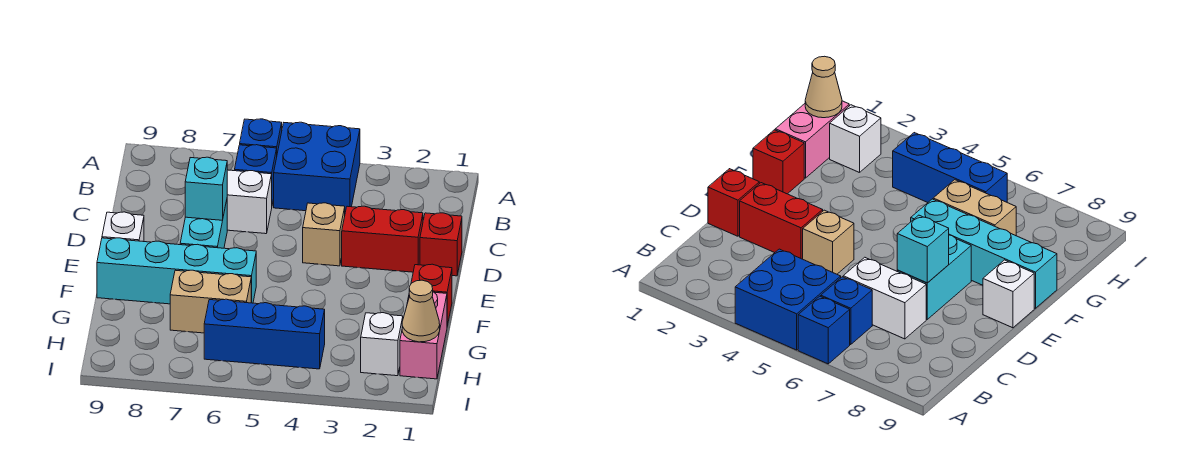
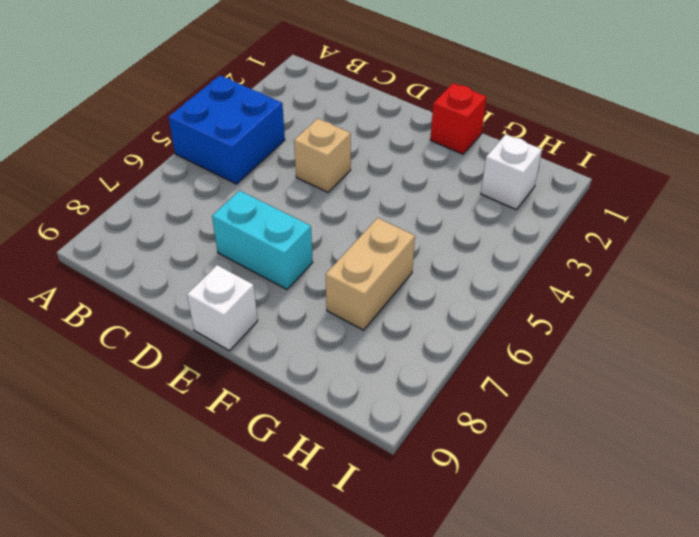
none -> blue 1x1 brick [240,119,282,153]
none -> blue 1x1 brick [235,145,277,204]
none -> white 1x2 brick [227,170,272,234]

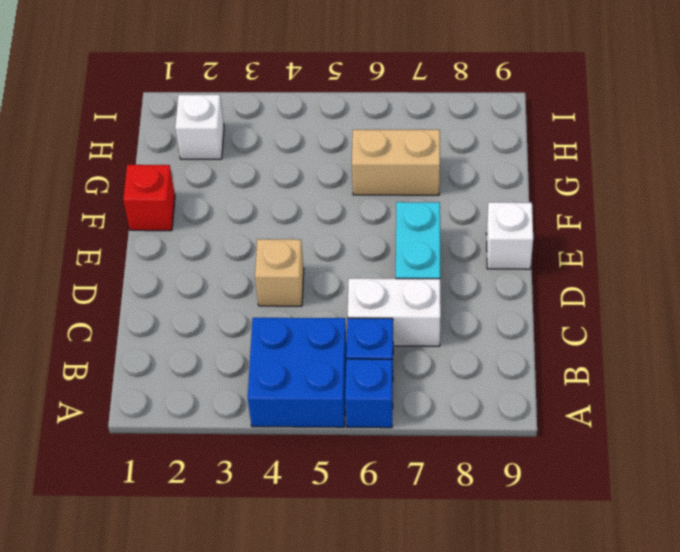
none -> red 1x1 brick [420,213,462,276]
none -> red 1x2 brick [342,206,423,272]
none -> cyan 1x4 brick [97,238,256,304]

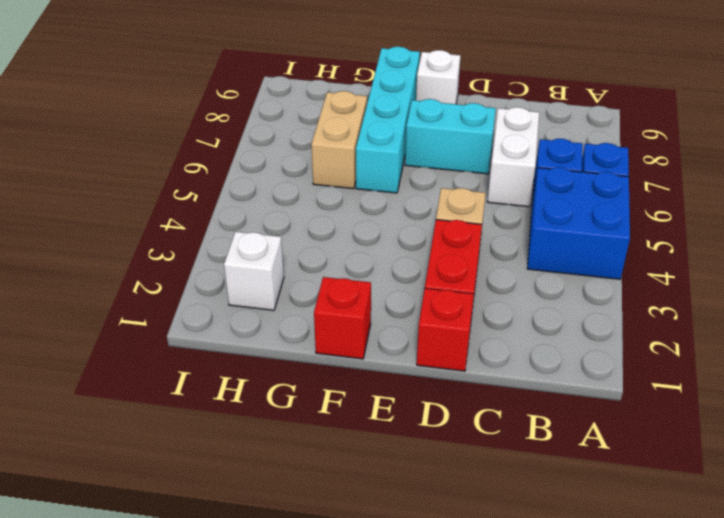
none -> pink 1x2 brick [400,292,447,379]
none -> blue 1x3 brick [204,299,325,369]
none -> cyan 1x1 brick [185,157,227,220]

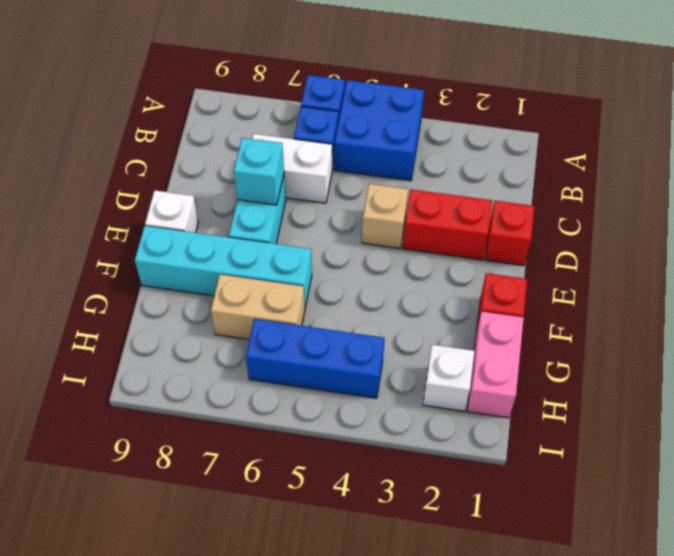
none -> tan 1x1 cone [402,280,440,342]

